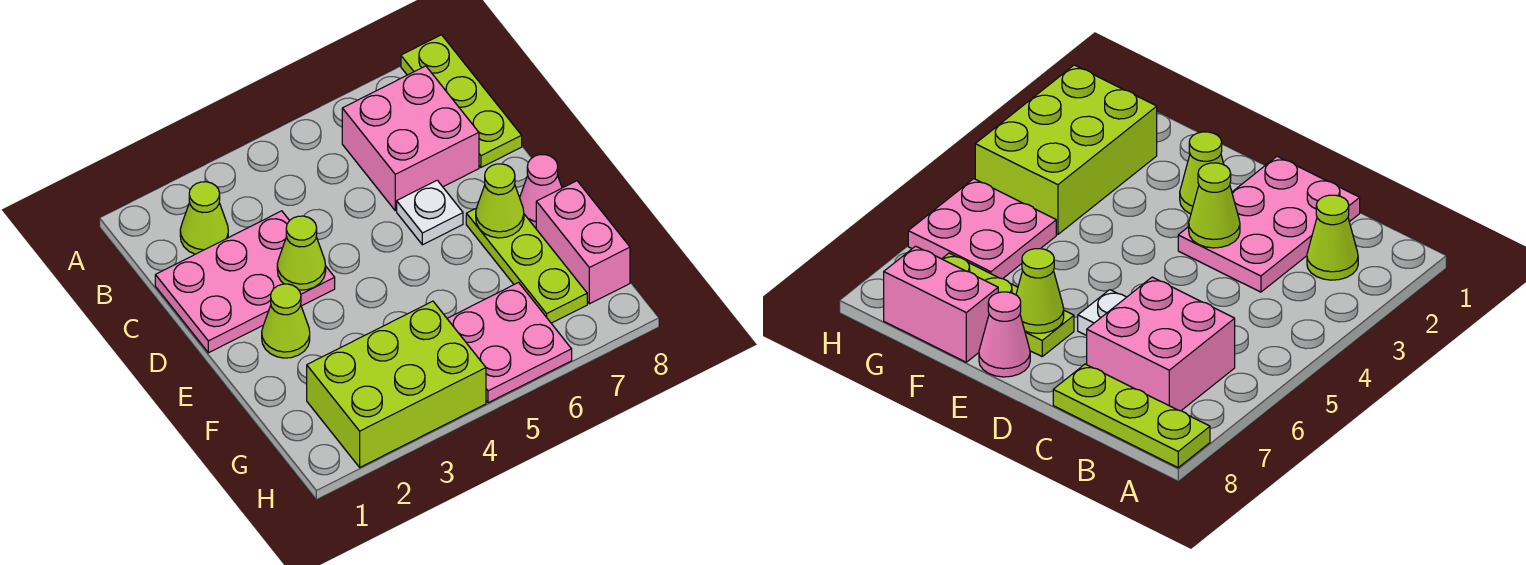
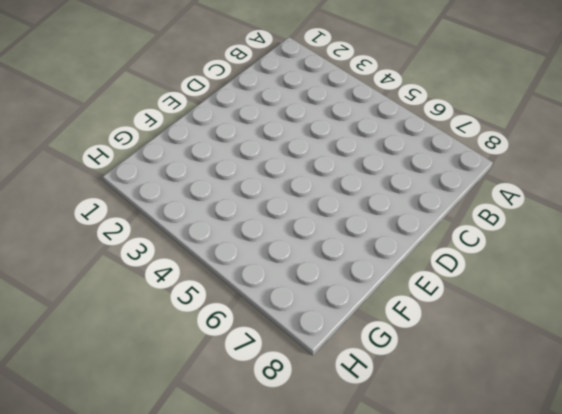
none -> lime 1x3 plate [401,35,522,167]
none -> lime 1x1 cone [180,182,228,254]
none -> pink 2x2 brick [342,66,479,211]

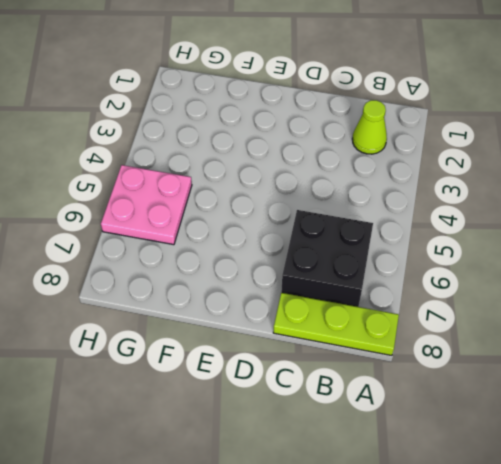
black 2x2 brick [281,210,373,307] -> pink 2x2 brick [342,66,479,211]
none -> pink 2x3 plate [155,211,335,353]
none -> white 1x1 plate [397,180,463,245]
none -> lime 1x1 cone [262,284,310,358]

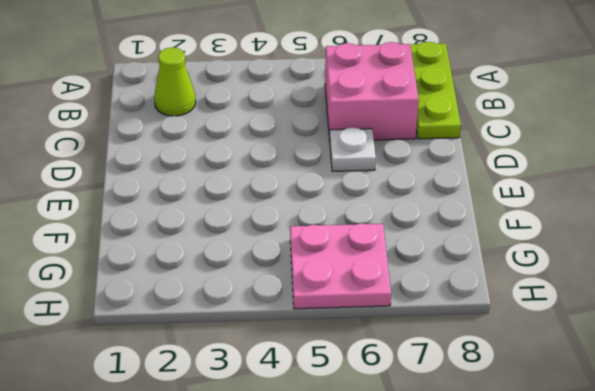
none -> pink 2x3 plate [155,211,335,353]
none -> lime 1x1 cone [262,284,310,358]
none -> lime 1x3 plate [466,208,587,323]

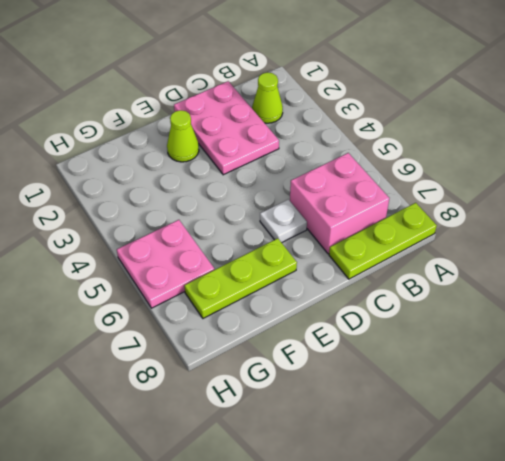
none -> pink 1x1 cone [520,155,562,228]
none -> pink 1x2 brick [536,181,630,304]
none -> lime 2x3 brick [307,301,486,467]

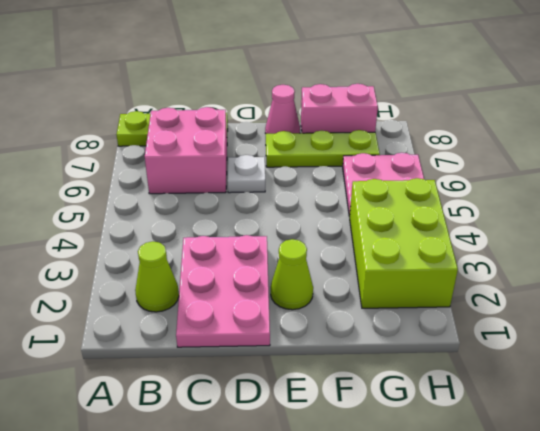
none -> lime 1x1 cone [277,216,326,290]
none -> lime 1x1 cone [476,164,524,238]

